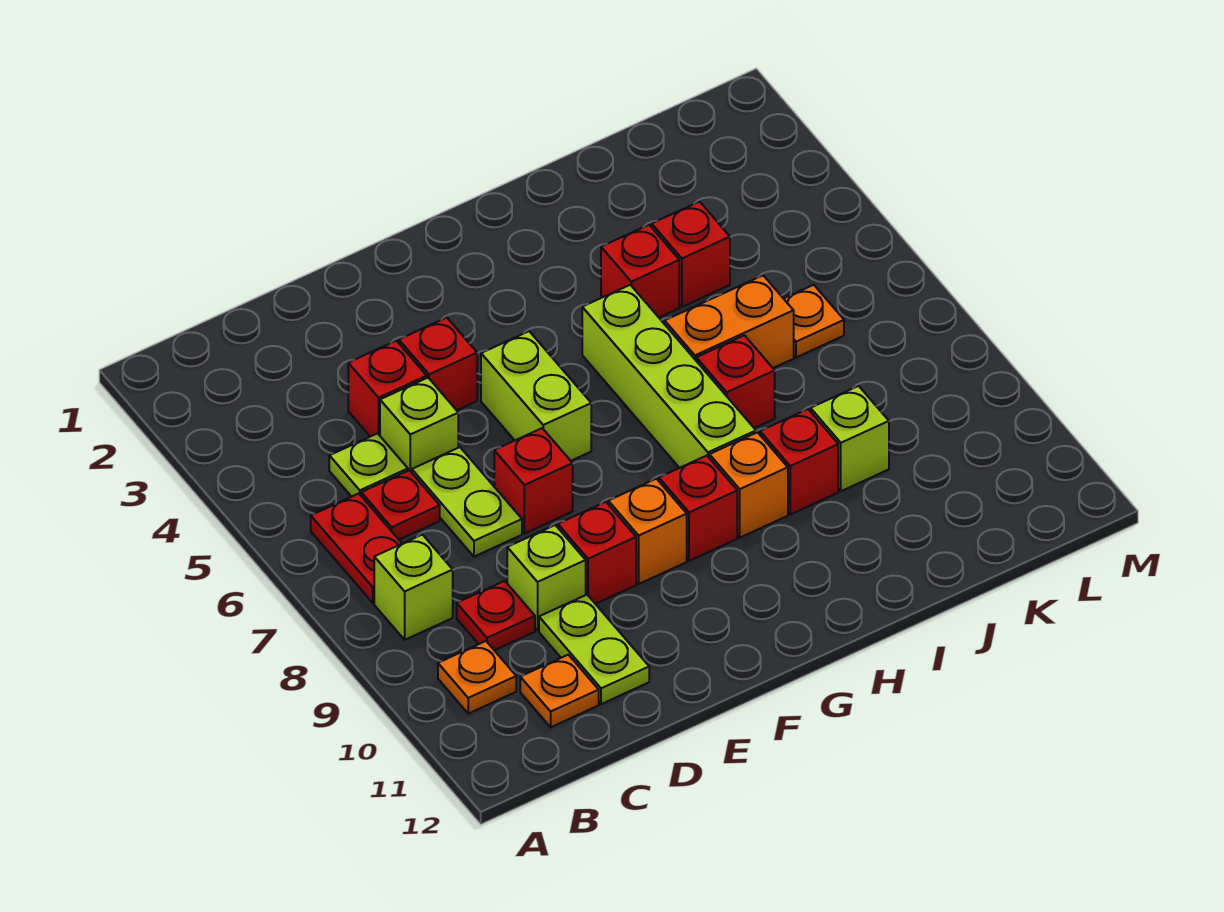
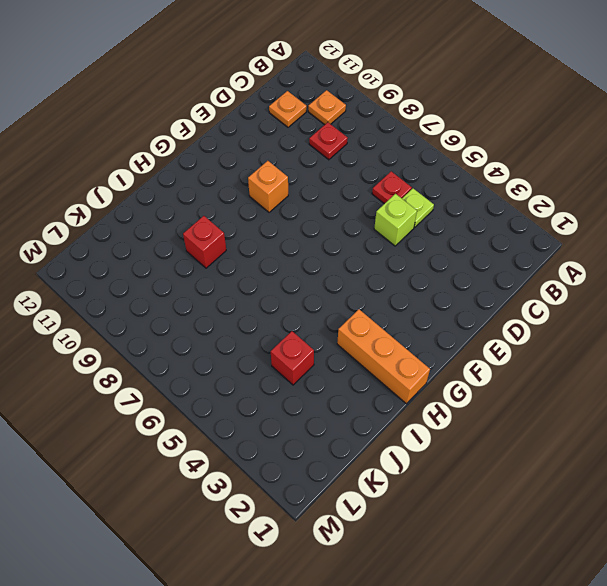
orange 1x3 brick [337,309,430,404] -> none
none -> red 1x2 plate [311,494,402,603]
none -> lime 1x1 brick [374,535,453,640]
none -> red 1x1 brick [348,341,427,437]

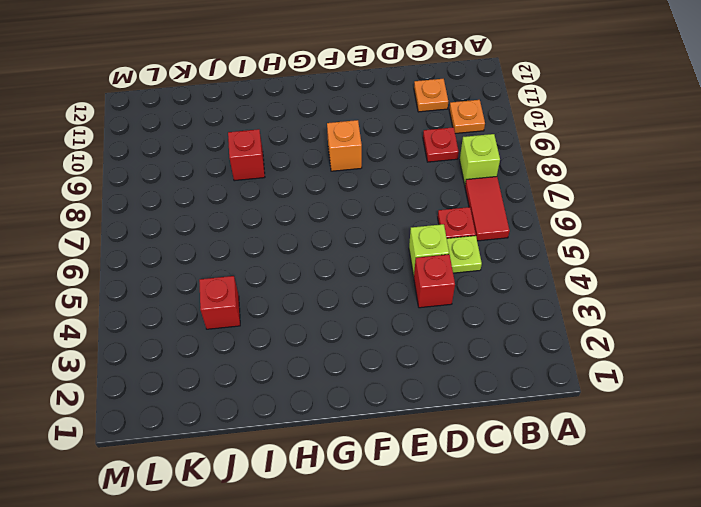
red 1x2 tile [465,177,510,241] -> red 1x2 plate [311,494,402,603]
none -> lime 1x2 plate [412,447,522,557]
none -> lime 1x1 brick [507,525,586,630]
none -> lime 1x2 plate [539,595,649,704]

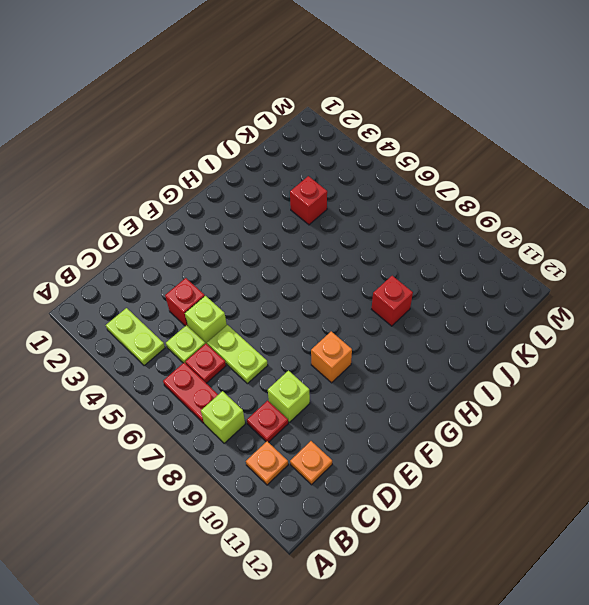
lime 1x2 plate [106,308,165,366] -> lime 1x2 plate moved to [539,595,649,704]
none -> red 1x1 brick [399,318,477,410]
none -> red 1x1 brick [494,428,573,534]
none -> red 1x1 brick [558,502,636,604]

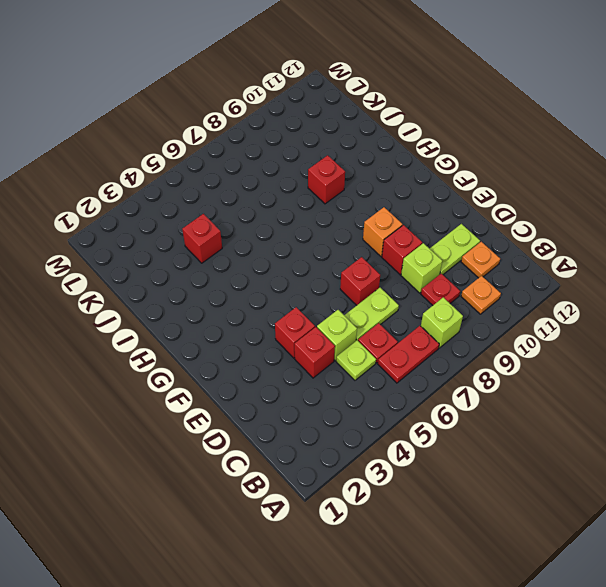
none -> lime 1x2 brick [481,331,591,461]
none -> red 1x1 brick [659,456,737,561]
none -> lime 1x4 brick [582,285,756,468]

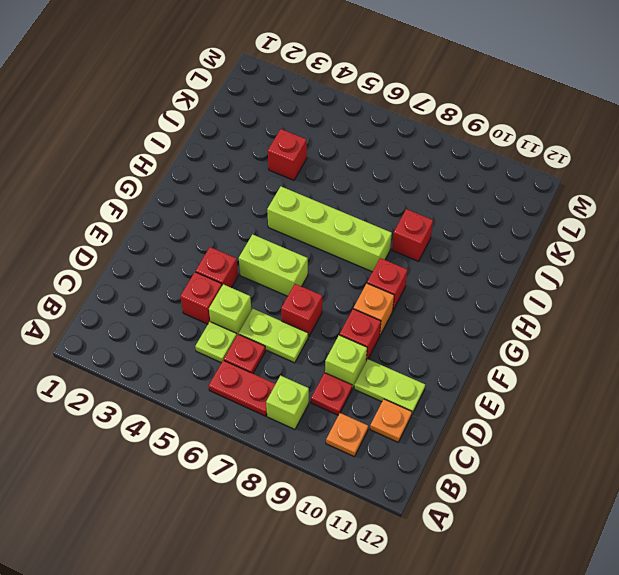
none -> orange 1x1 brick [709,432,788,538]
none -> red 1x1 brick [601,225,679,317]
none -> orange 1x2 brick [665,275,794,368]

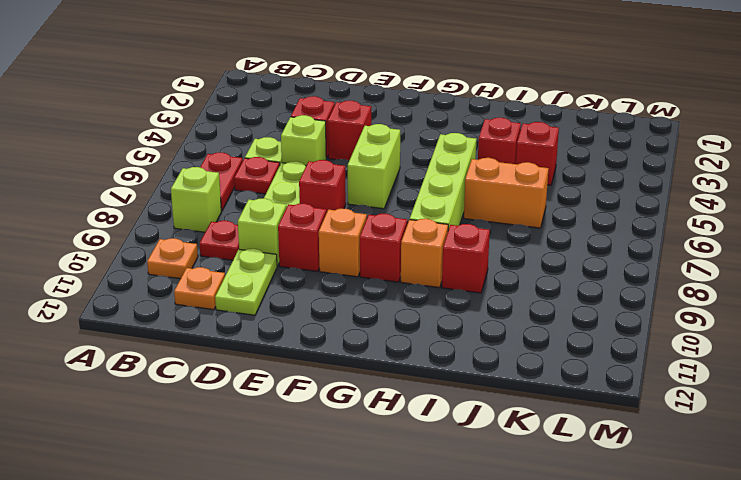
none -> red 1x1 brick [696,335,775,428]
none -> lime 1x1 brick [811,386,889,491]
none -> orange 1x1 plate [784,285,844,357]

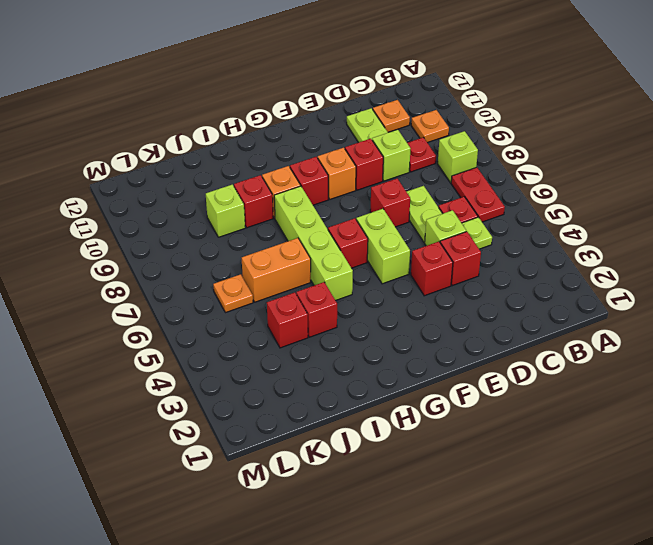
red 1x1 brick [328,218,368,268] -> red 1x1 brick moved to [696,335,775,428]

